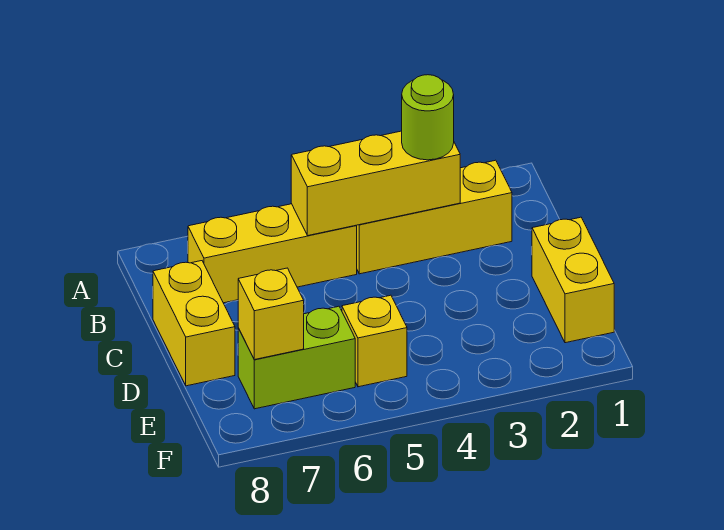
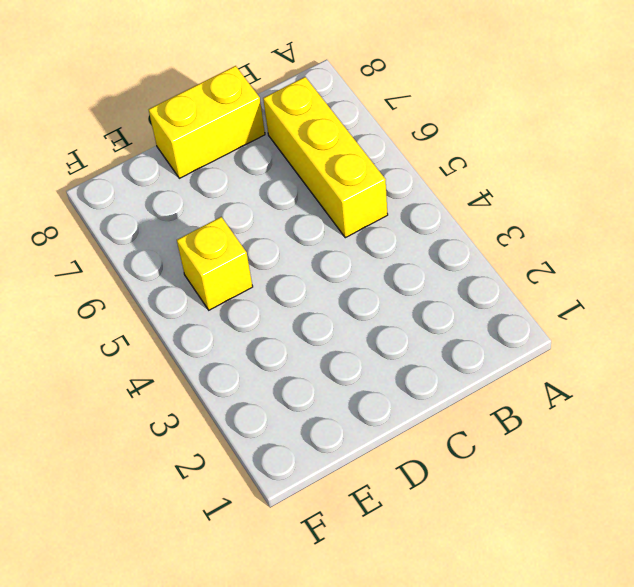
none -> yellow 1x3 brick [357,160,512,274]
none -> yellow 1x2 brick [532,217,614,343]

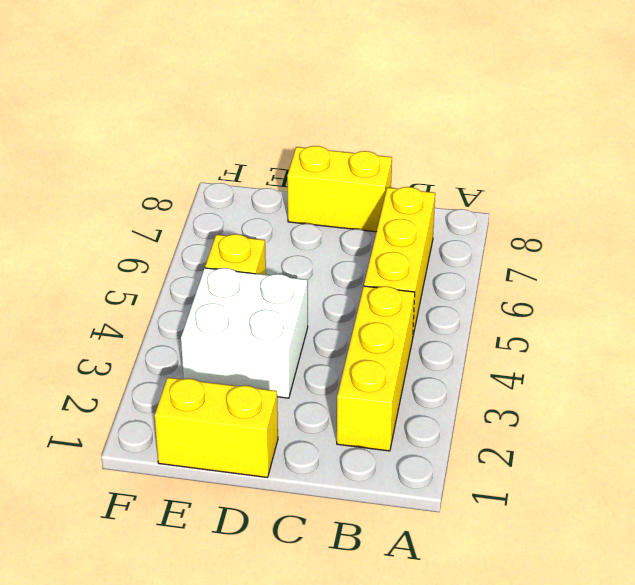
white 2x2 brick [181,268,308,398] -> none
none -> lime 1x2 brick [238,306,355,409]
none -> yellow 1x3 brick [291,131,460,235]

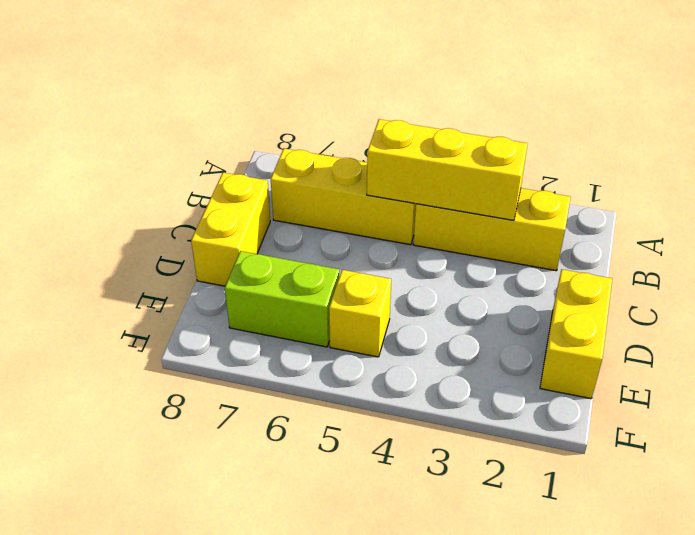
none -> yellow 1x1 brick [238,268,304,360]
none -> lime 1x1 round brick [402,75,454,160]

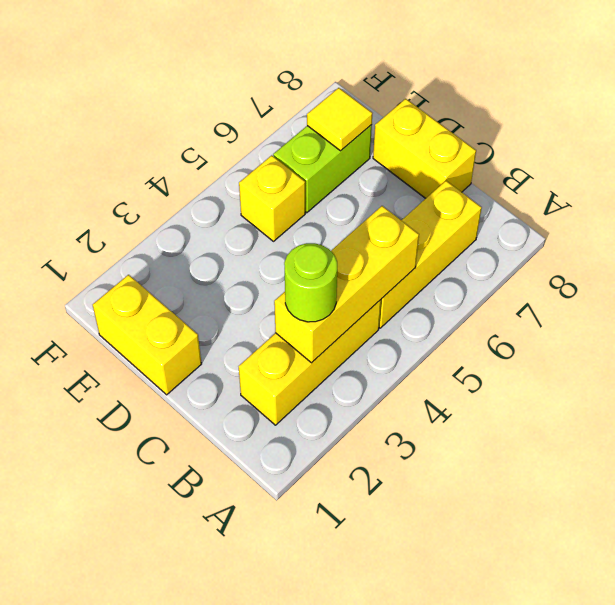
yellow 1x1 tile [307,88,372,151] -> yellow 1x1 brick [238,268,304,360]

